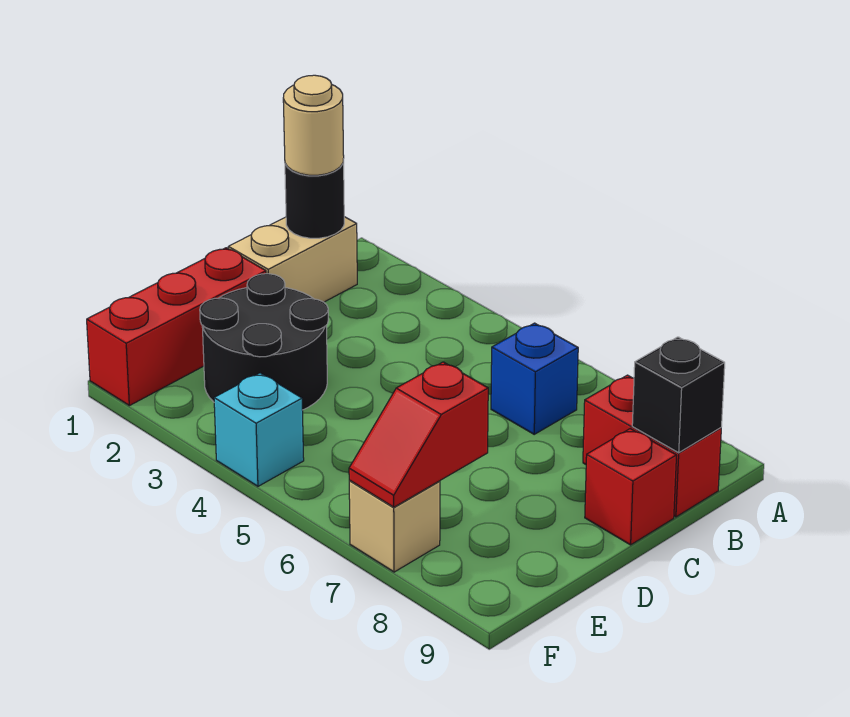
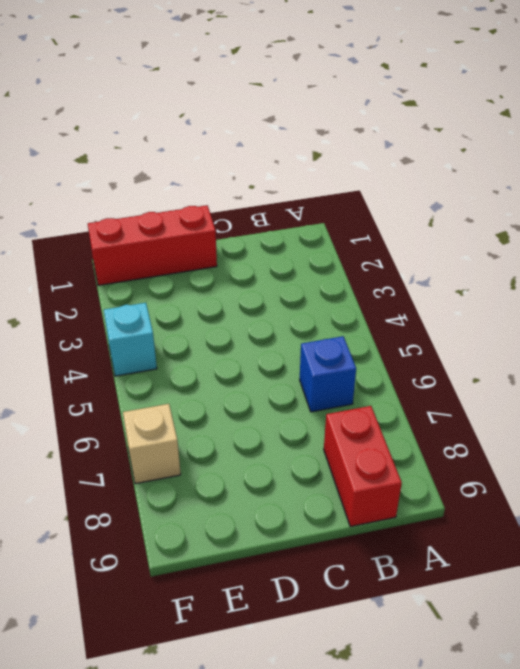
none -> tan 1x2 brick [228,217,357,302]
none -> red 1x1 brick [585,429,677,545]
none -> black 2x2 round brick [200,274,328,410]

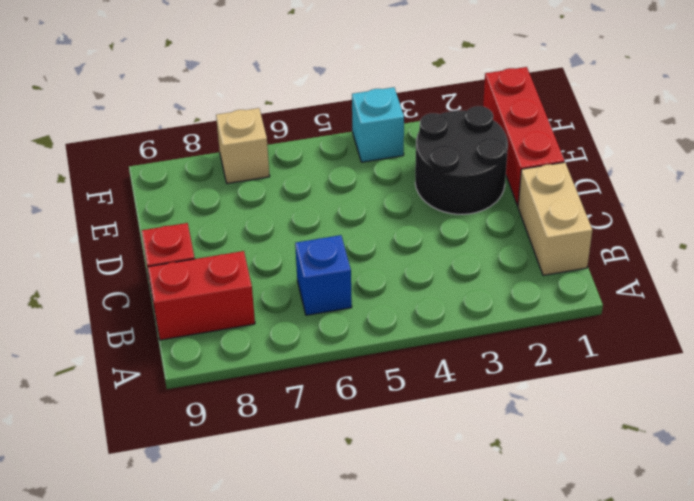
none -> black 1x1 round brick [285,159,344,238]
none -> black 1x1 brick [632,337,725,453]
none -> red 1x2 slope [349,362,488,507]

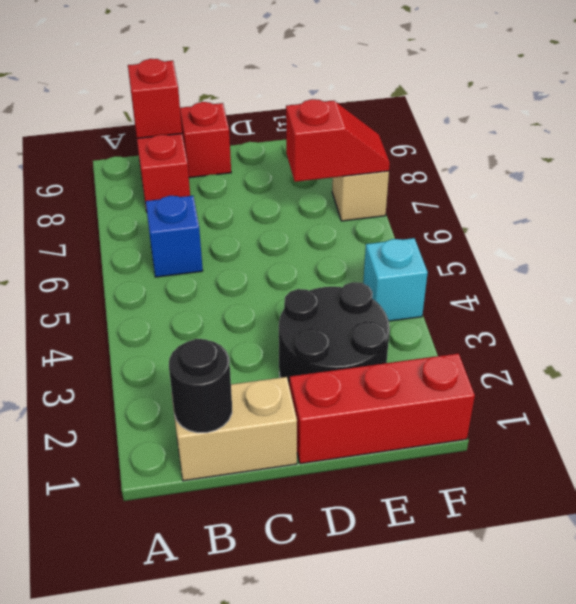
red 1x1 brick [128,59,182,138] -> black 1x1 brick [632,337,725,453]
none -> tan 1x1 round brick [283,75,344,175]

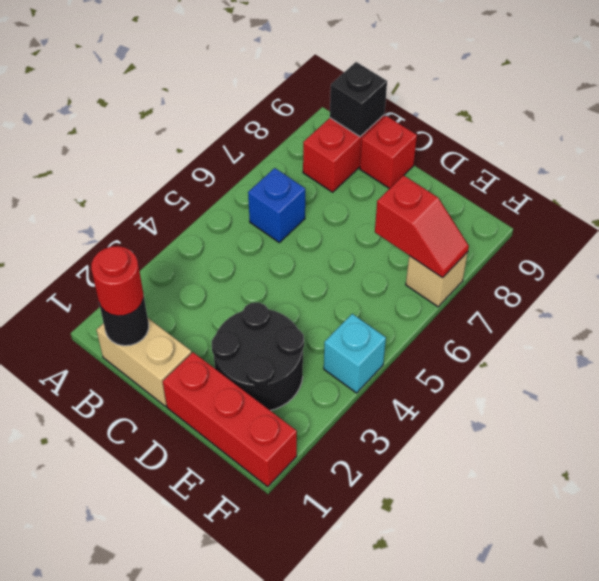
red 1x1 round brick [91,246,143,316] -> tan 1x1 round brick [283,75,344,175]

